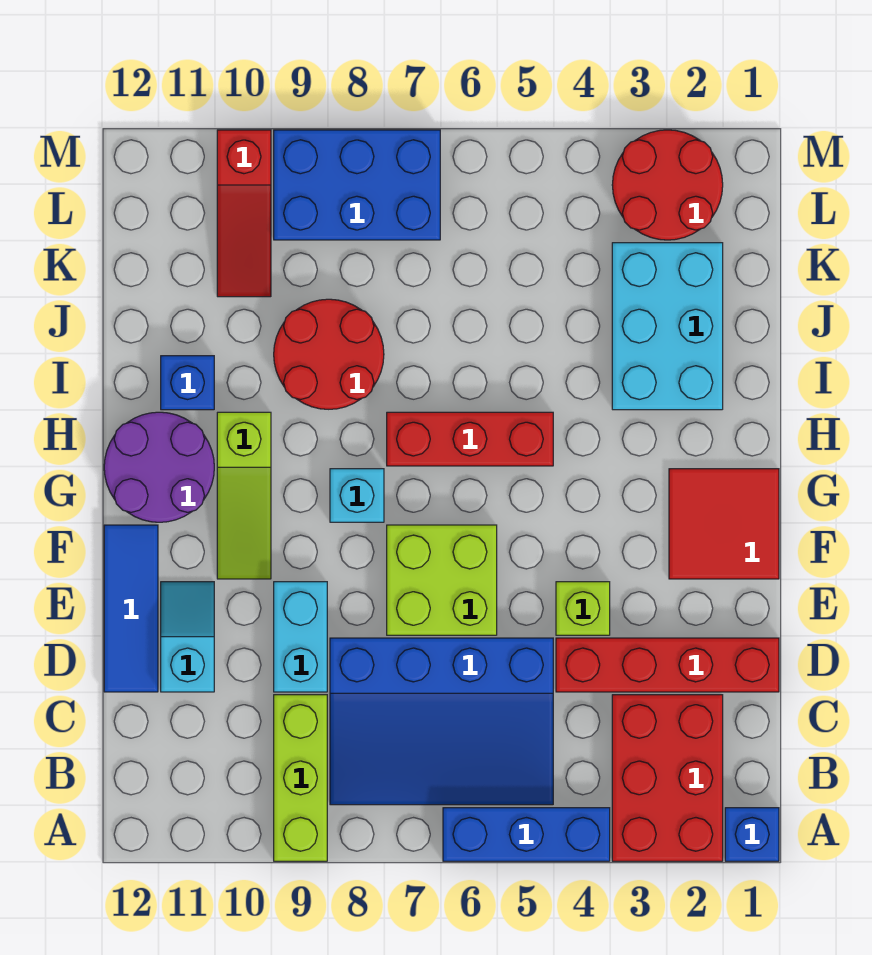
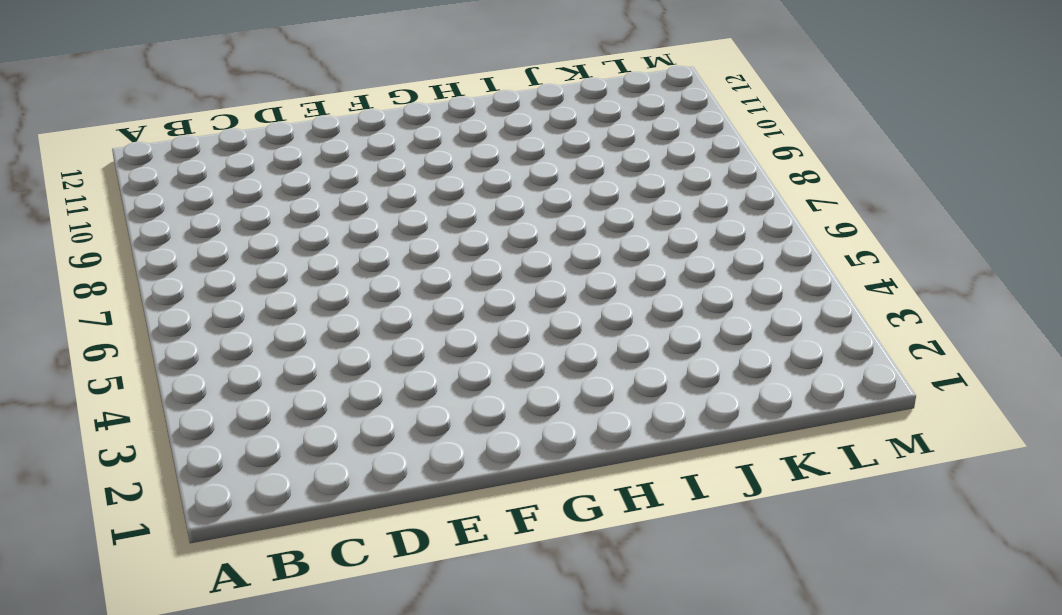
none -> blue 1x1 brick [725,808,779,861]
none -> red 2x3 brick [612,695,723,861]
none -> blue 1x3 brick [443,808,610,861]

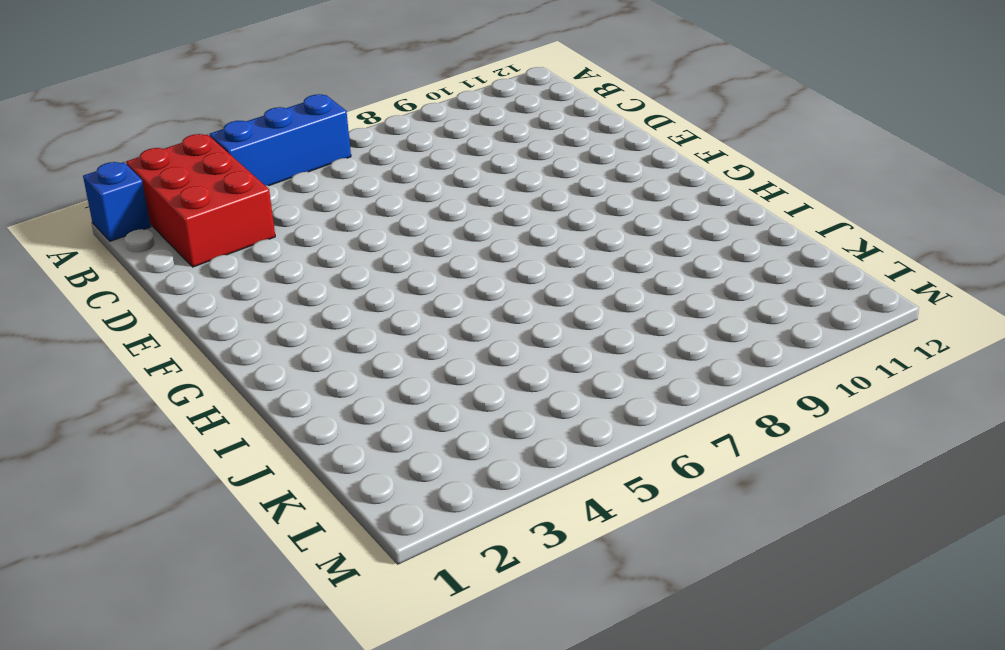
none -> lime 1x3 brick [274,695,327,861]
none -> blue 3x4 slope [330,638,553,805]
none -> red 1x4 brick [556,638,779,692]

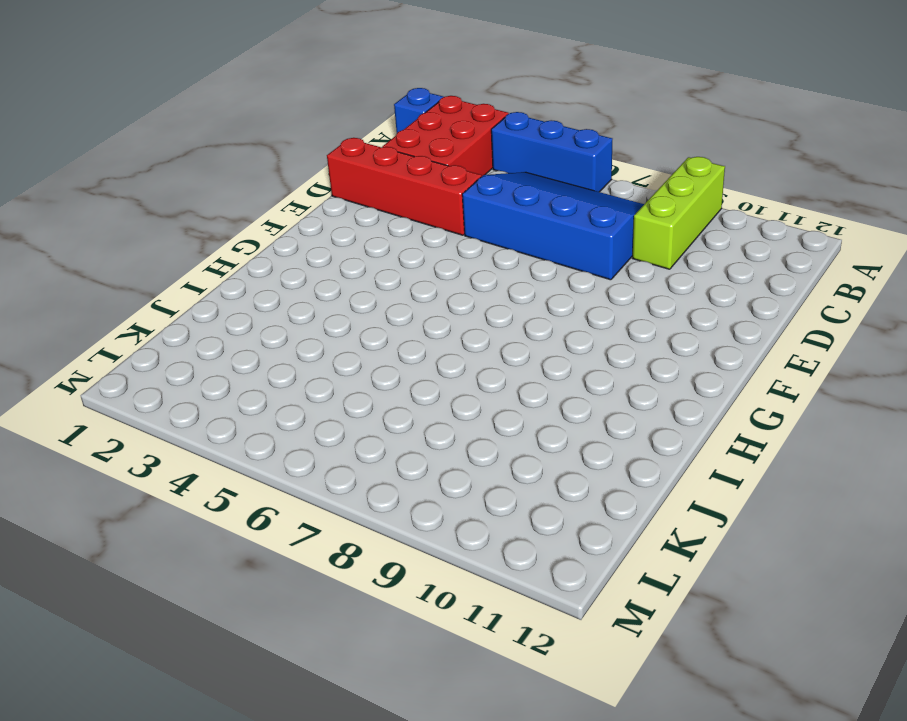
none -> cyan 1x2 brick [274,582,327,692]
none -> cyan 1x2 slope [161,582,214,692]
none -> blue 1x3 tile [104,525,158,692]

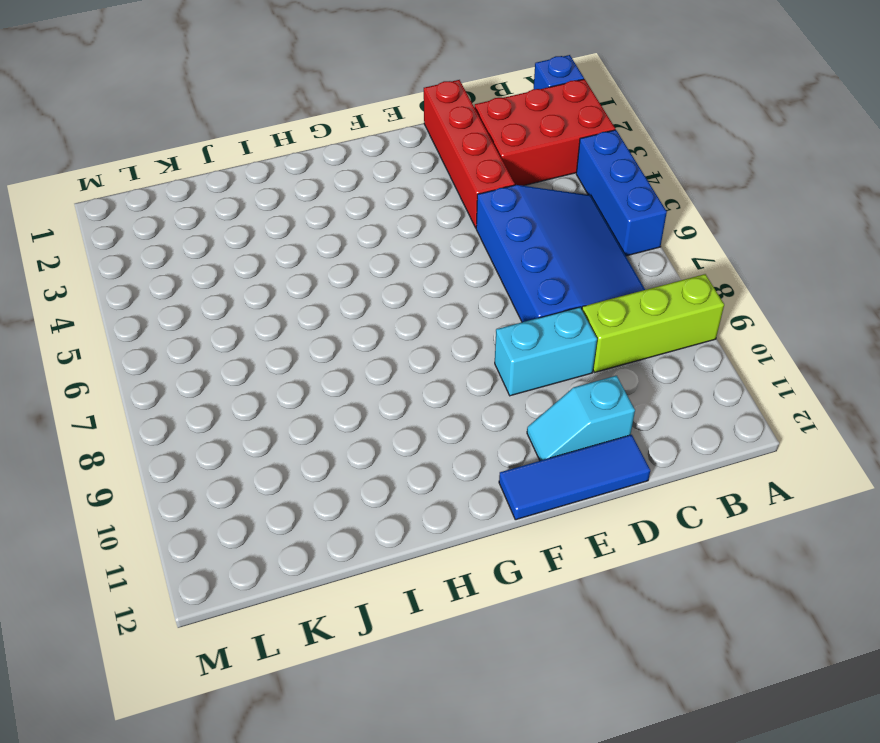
none -> lime 1x1 brick [556,582,610,635]
none -> lime 2x2 brick [387,525,497,635]
none -> red 2x2 tile [669,469,779,579]

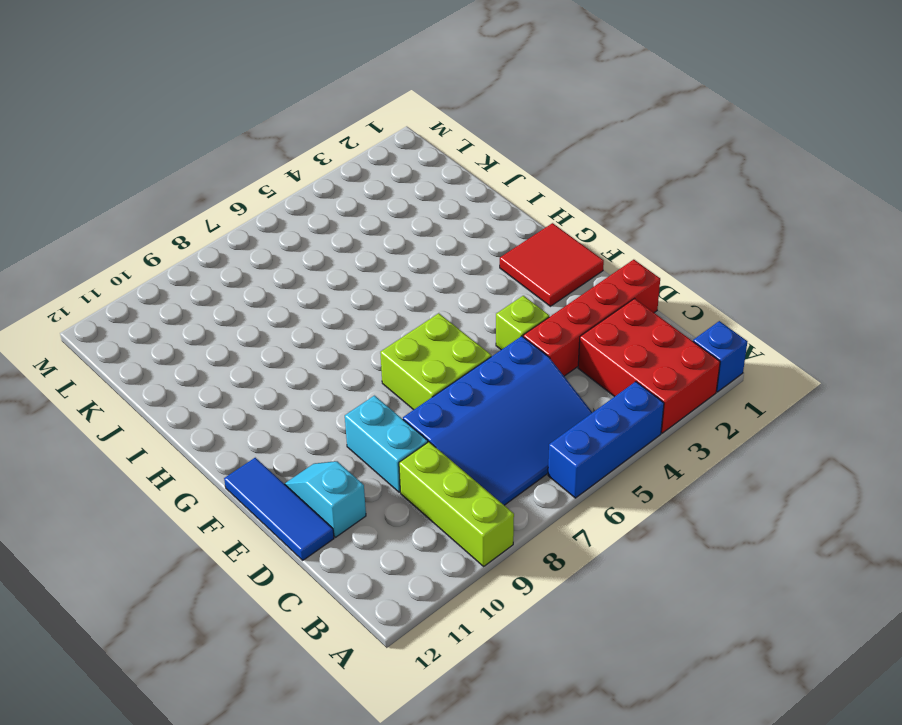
none -> lime 1x3 slope [217,412,271,579]
none -> cyan 1x1 brick [330,469,384,522]
none -> purple 2x2 round brick [104,412,214,522]

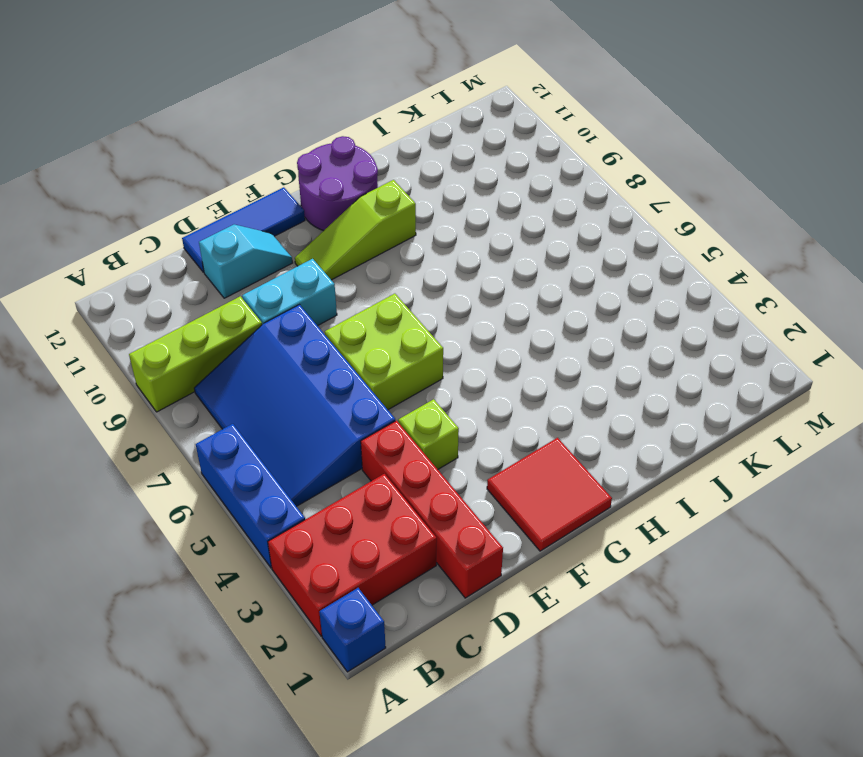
none -> cyan 1x1 brick [330,469,384,522]
none -> red 1x3 brick [387,412,553,466]
none -> cyan 2x3 brick [612,243,723,410]

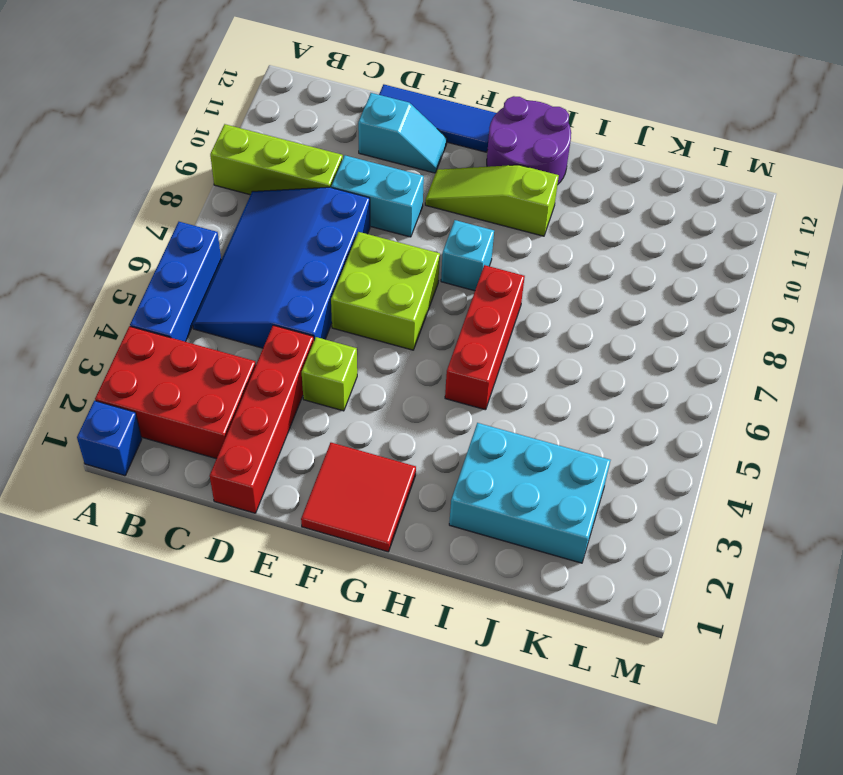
none -> red 2x2 round brick [274,299,384,409]
none -> blue 1x1 brick [161,356,214,410]
none -> red 1x3 slope [217,130,271,297]

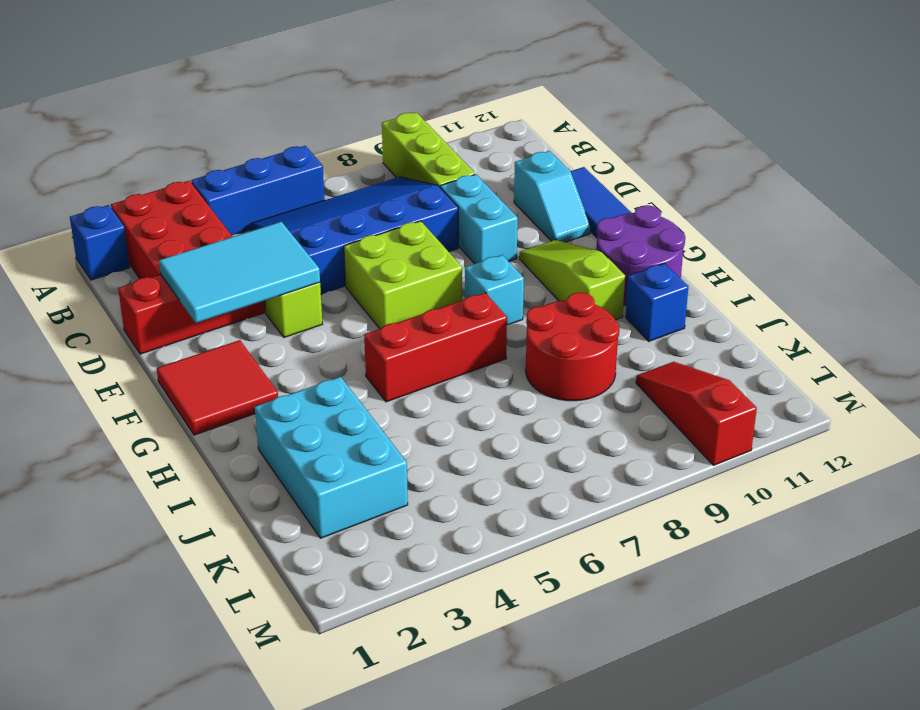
cyan 2x3 tile [159,222,320,323] -> none
none -> red 2x2 round brick [612,130,723,240]
none -> blue 2x3 brick [274,130,440,240]

